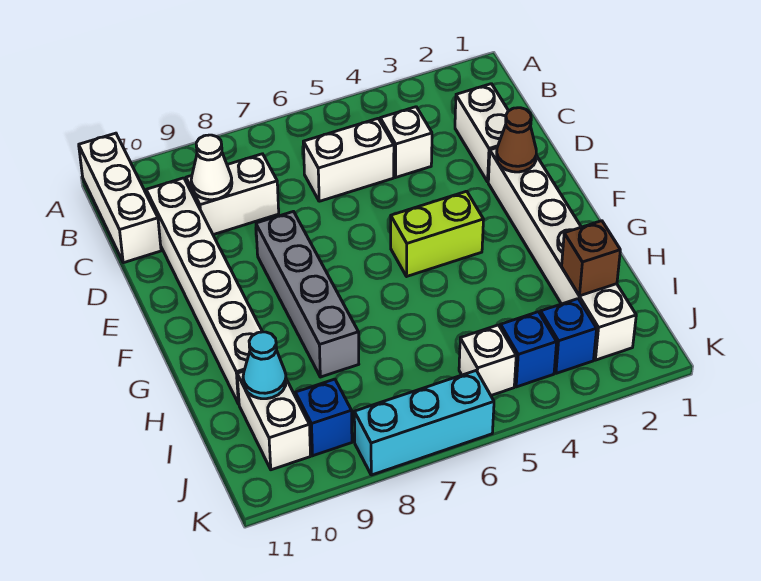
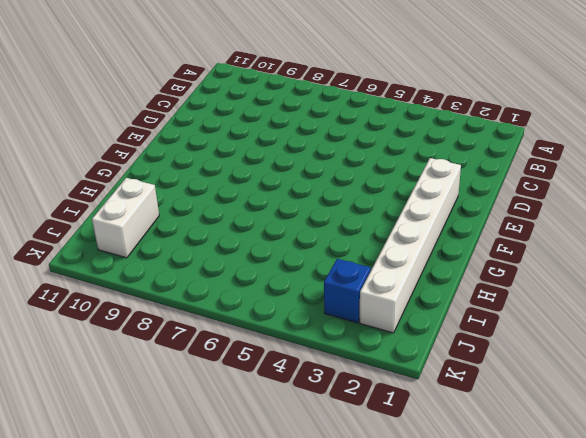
none -> white 1x3 brick [79,133,161,263]
none -> white 1x2 brick [455,84,508,182]
none -> white 1x1 brick [380,107,432,177]

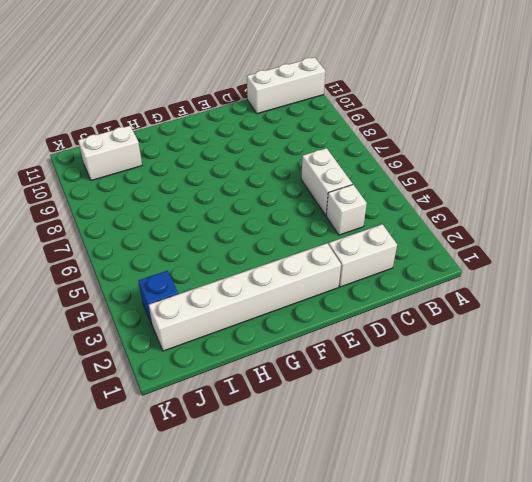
none -> white 1x2 brick [186,154,279,235]
none -> white 1x6 brick [146,178,262,404]
none -> grey 1x4 brick [256,212,359,377]

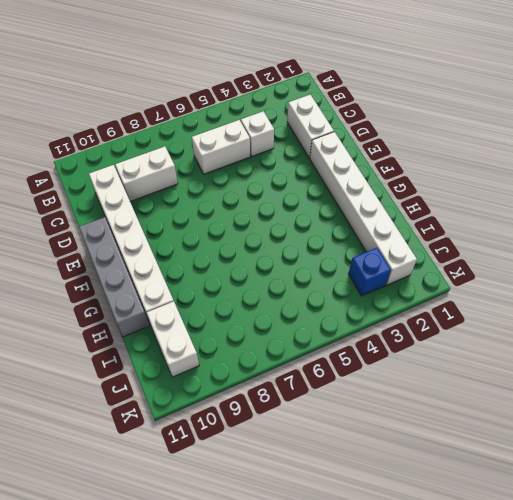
grey 1x4 brick [79,217,149,337] -> grey 1x4 brick moved to [256,212,359,377]
none -> white 1x3 brick [79,133,161,263]
none -> lime 1x2 brick [391,191,483,276]
none -> blue 1x1 brick [500,312,557,387]

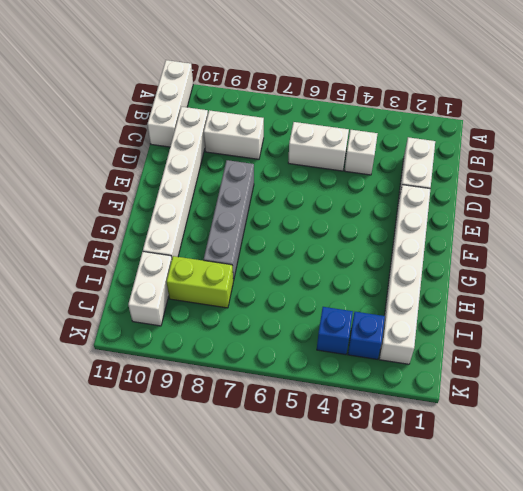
lime 1x2 brick [167,256,233,308] -> lime 1x2 brick moved to [391,191,483,276]
none -> white 1x1 brick [459,325,516,395]
none -> blue 1x1 brick [295,379,352,456]
none -> cyan 1x3 brick [354,371,494,475]

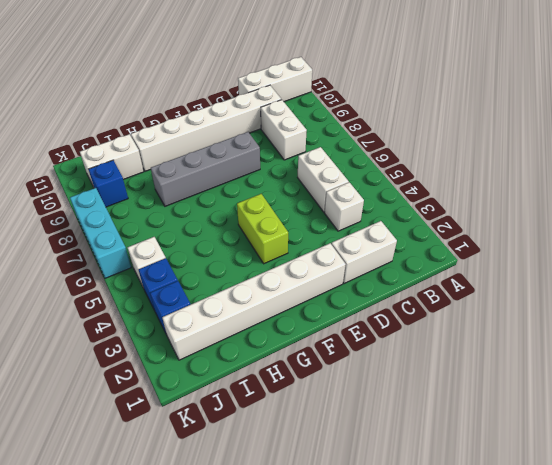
none -> white 1x1 cone [191,135,232,200]
none -> brown 1x1 cone [496,108,536,172]
none -> brown 1x1 brick [562,221,620,296]

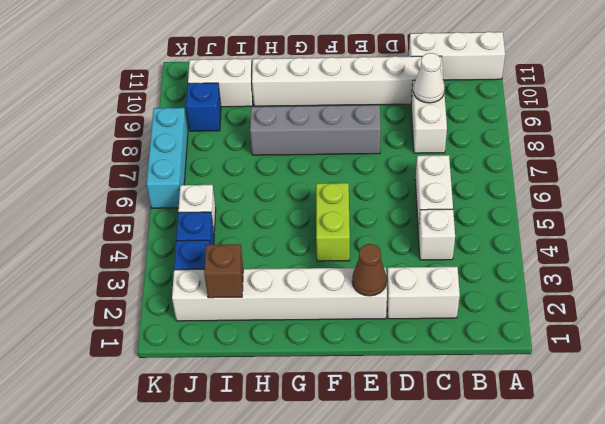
none -> cyan 1x1 cone [243,332,286,399]

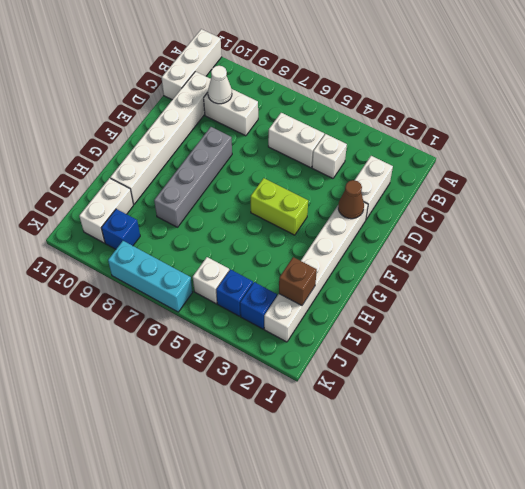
none -> cyan 1x1 cone [243,332,286,399]

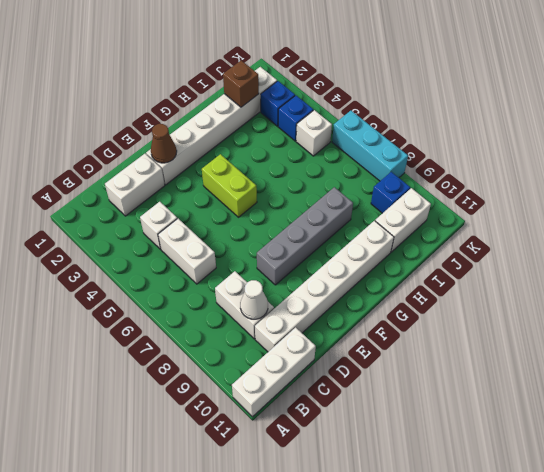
none -> cyan 1x1 cone [243,332,286,399]

